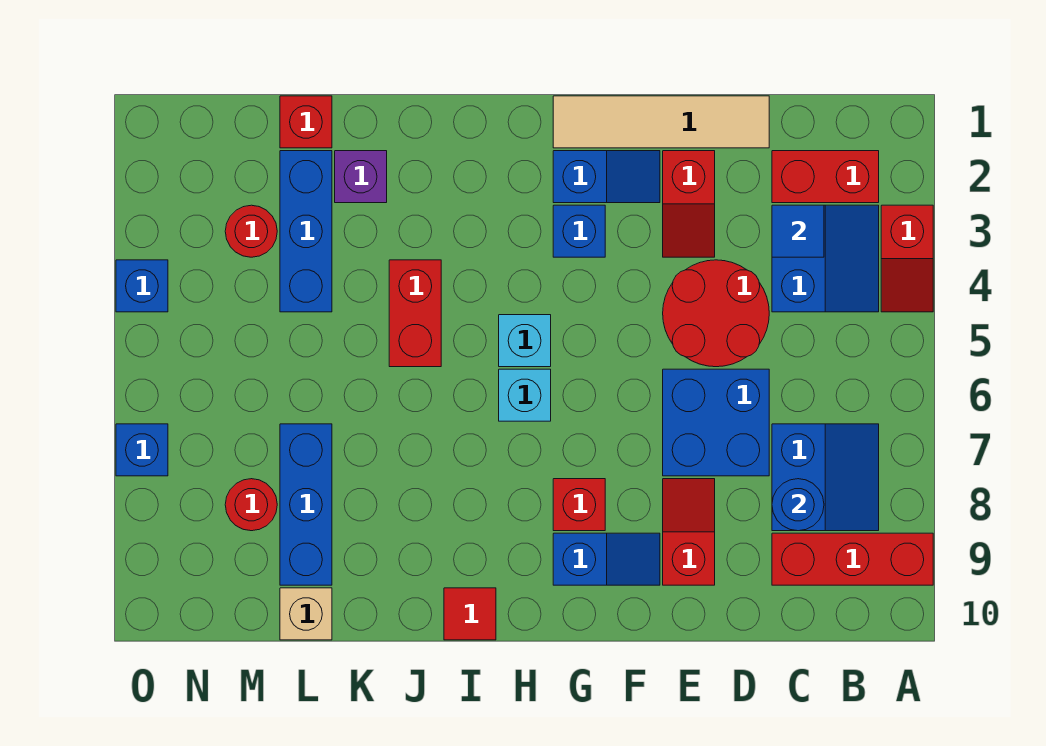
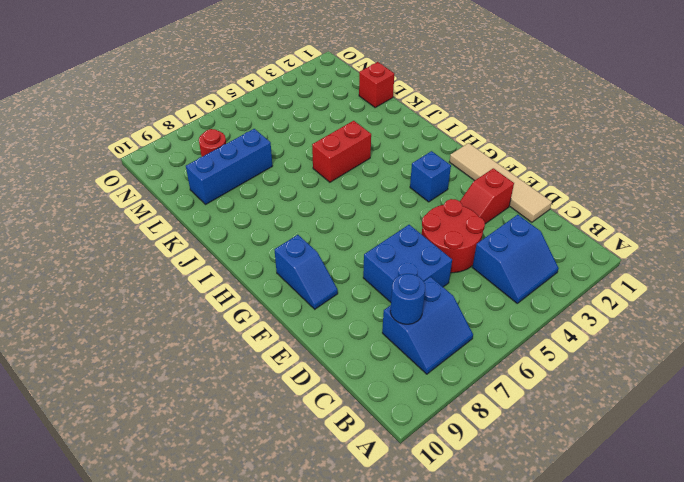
none -> red 1x2 slope [881,205,933,312]
none -> red 1x3 brick [772,533,933,585]
none -> red 1x2 brick [772,151,879,203]

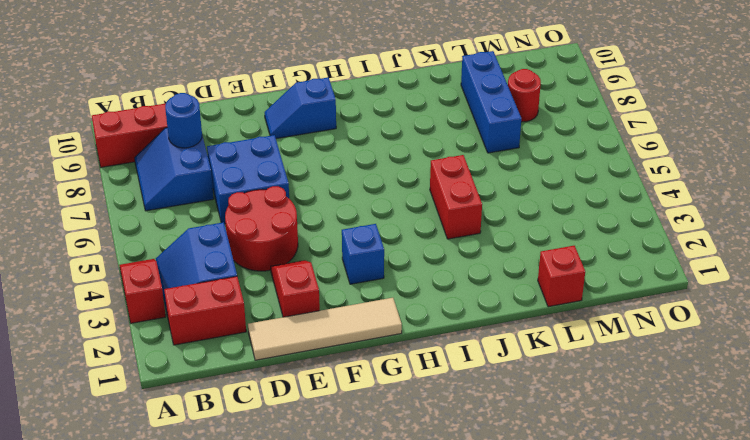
none -> red 1x2 slope [663,479,715,585]
none -> blue 1x2 slope [553,151,660,203]
none -> red 1x1 brick [553,479,605,531]

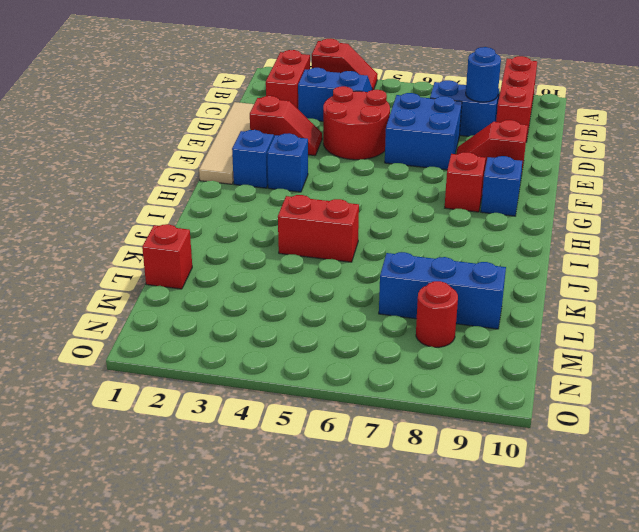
none -> cyan 1x1 brick [499,315,551,367]
none -> cyan 1x1 brick [499,369,551,421]
none -> red 1x1 tile [444,588,496,640]

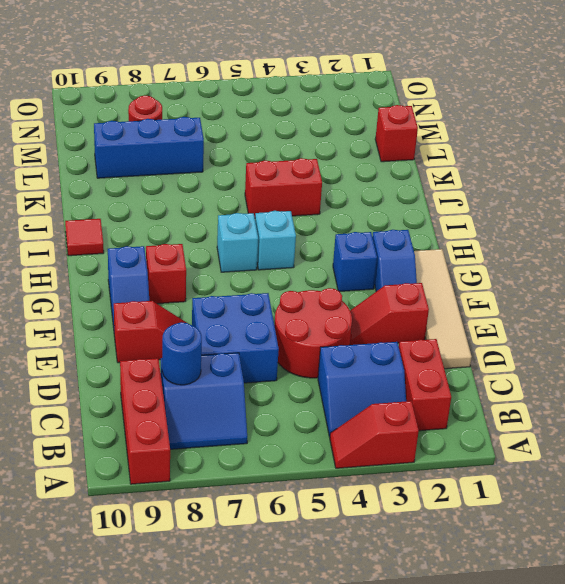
none -> purple 1x1 brick [335,151,387,203]
none -> blue 1x3 brick [280,151,332,312]
none -> tan 1x1 brick [280,588,332,640]

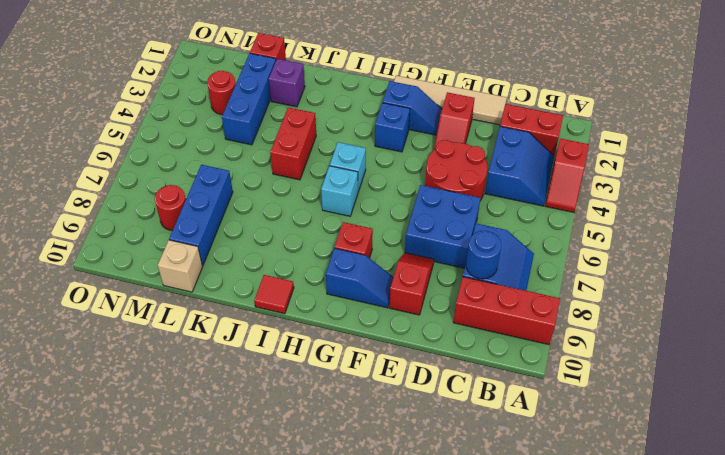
none -> blue 1x1 brick [116,260,168,312]
none -> blue 1x1 brick [116,424,168,476]
none -> blue 1x1 tile [772,205,824,257]

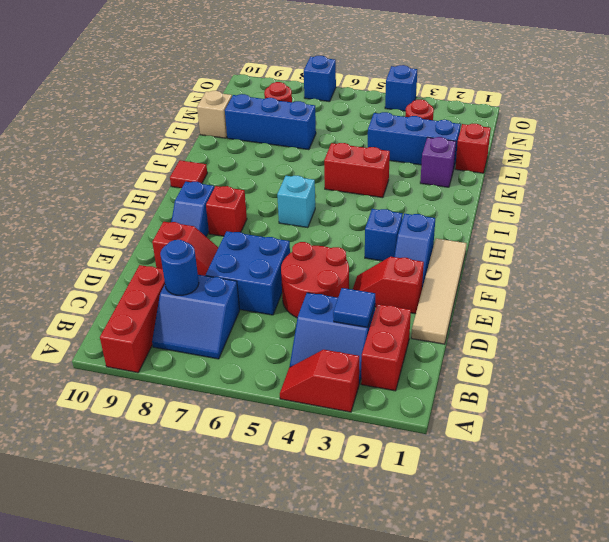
none -> cyan 1x1 brick [499,315,551,367]

